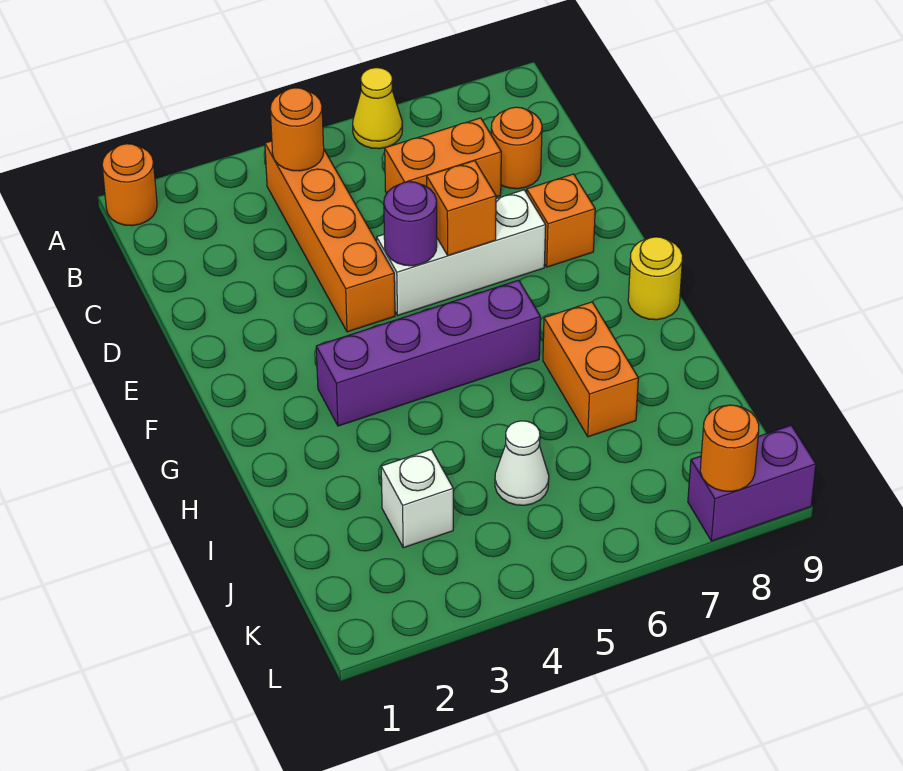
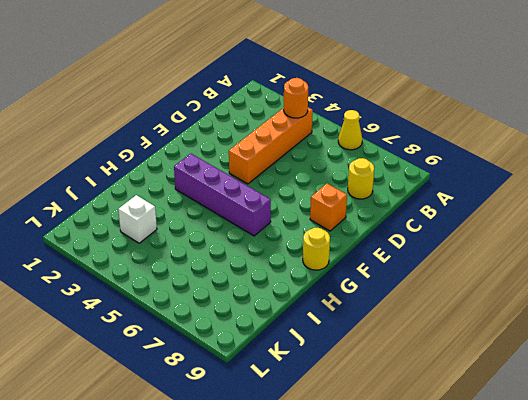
yellow 1x1 round brick [348,158,374,199] -> orange 1x1 round brick [491,107,542,189]
none -> orange 1x1 round brick [102,144,157,226]
none -> orange 1x2 brick [385,118,501,197]
none -> white 1x3 brick [377,190,546,315]

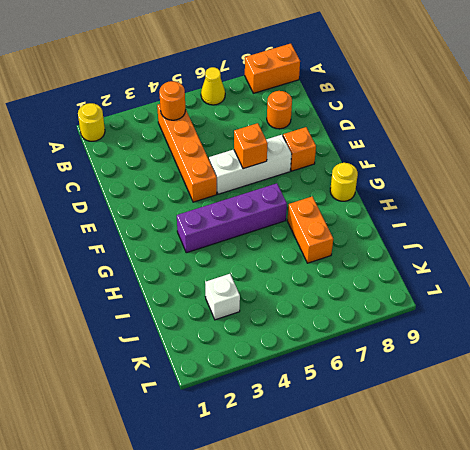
yellow 1x1 round brick [78,103,105,141] -> orange 1x1 round brick [102,144,157,226]
orange 1x2 brick [245,44,300,93] -> orange 1x2 brick moved to [385,118,501,197]
none -> white 1x1 cone [495,421,549,505]
none -> purple 1x2 brick [688,425,816,541]
none -> purple 1x1 round brick [384,182,437,266]

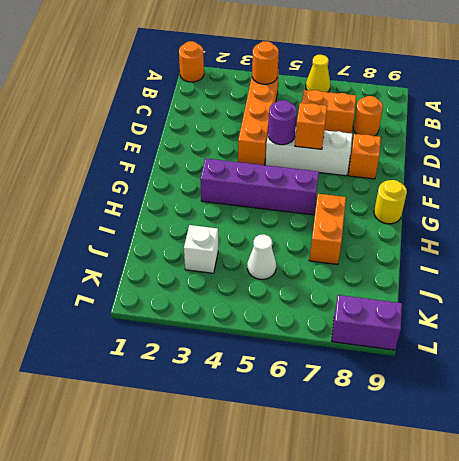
none -> orange 1x1 round brick [700,405,759,491]

